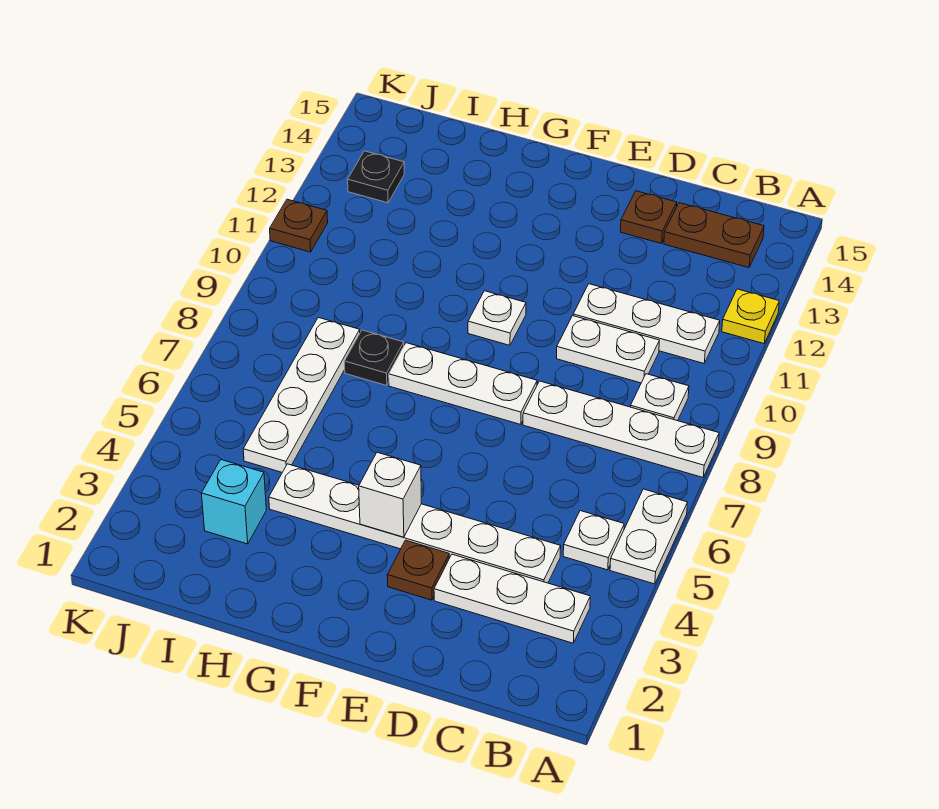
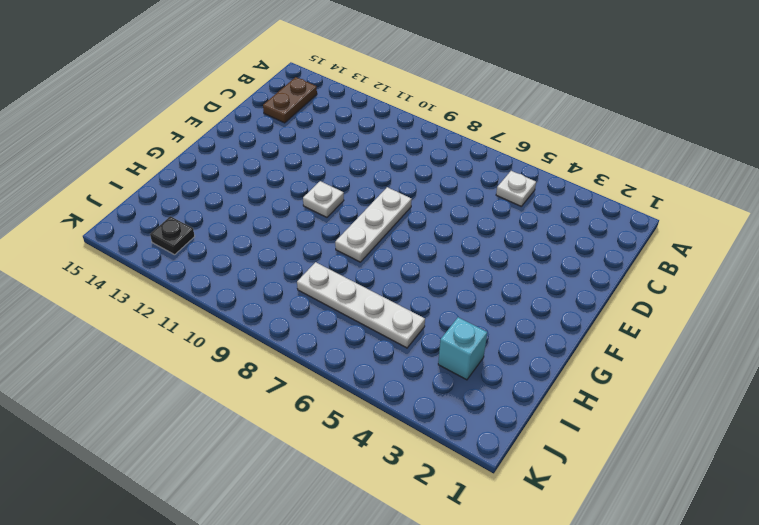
none -> white 1x2 plate [610,489,687,584]
none -> white 1x4 plate [523,381,719,477]
none -> yellow 1x1 plate [722,289,779,344]

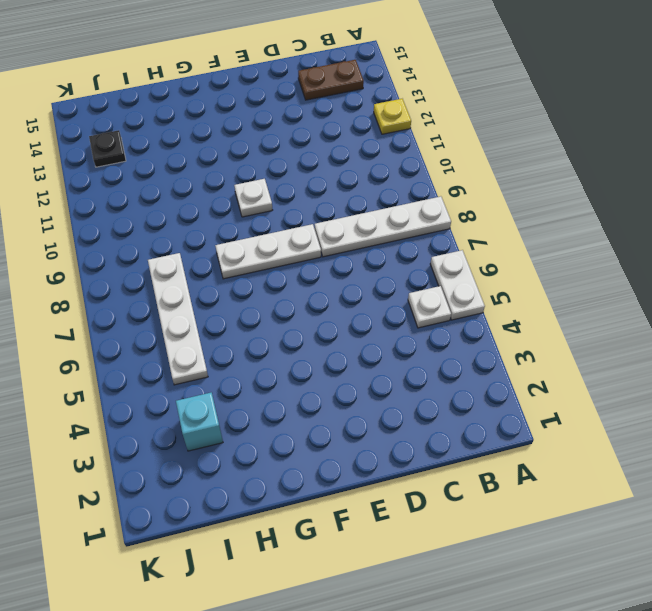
none -> white 1x3 plate [434,554,590,643]
none -> white 1x1 plate [631,374,689,421]
none -> white 1x3 plate [573,284,720,363]

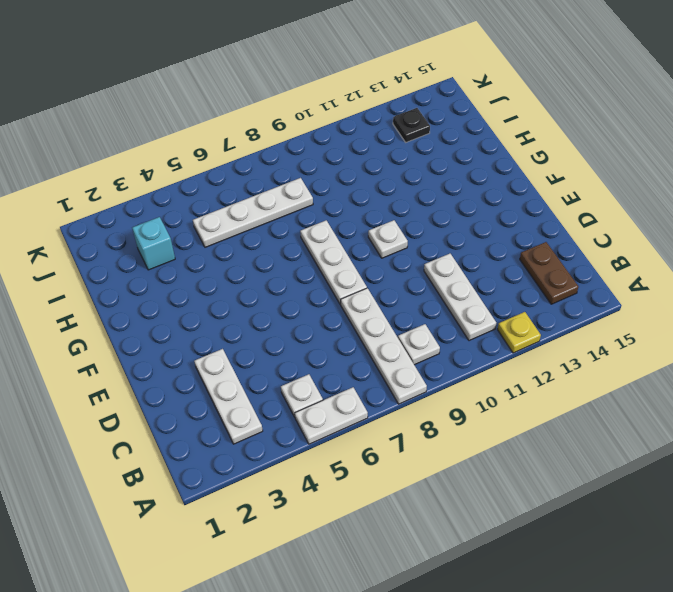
none -> white 1x6 plate [269,464,561,583]
none -> white 1x2 plate [557,316,659,383]
none -> brown 1x1 plate [620,191,677,244]

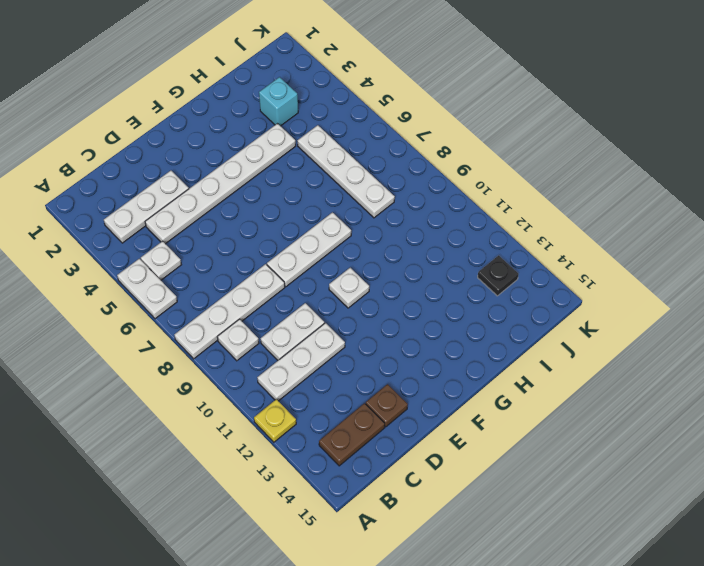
none -> brown 1x1 plate [387,540,449,600]
none -> black 1x1 plate [344,330,404,386]
none -> brown 1x1 plate [270,199,328,252]

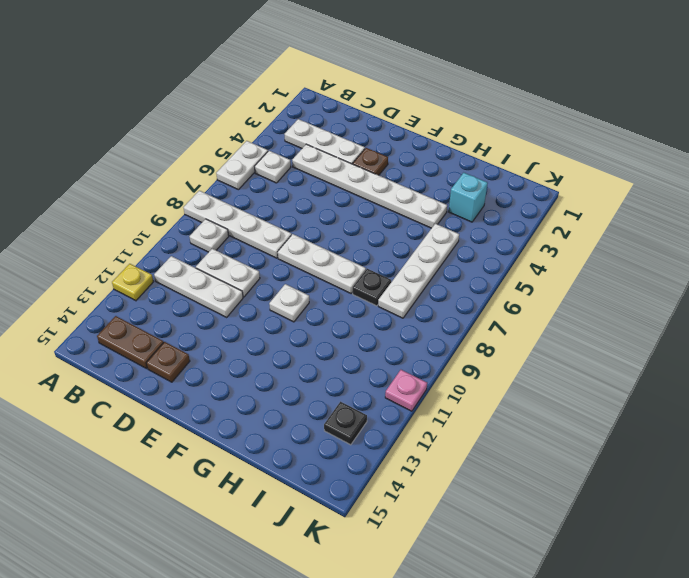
pink 1x1 plate [385,370,427,411] -> brown 1x1 plate [270,199,328,252]
none -> white 1x1 brick [359,452,421,537]

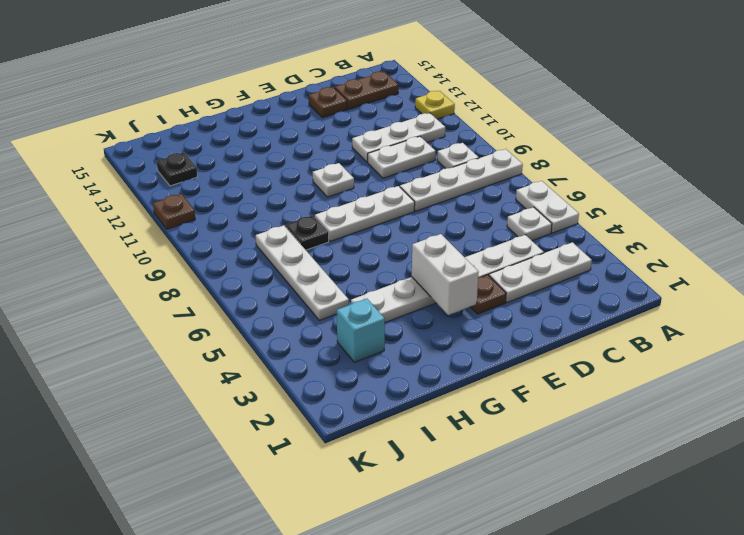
white 1x2 brick [412,234,479,315] -> white 1x1 brick [359,452,421,537]

